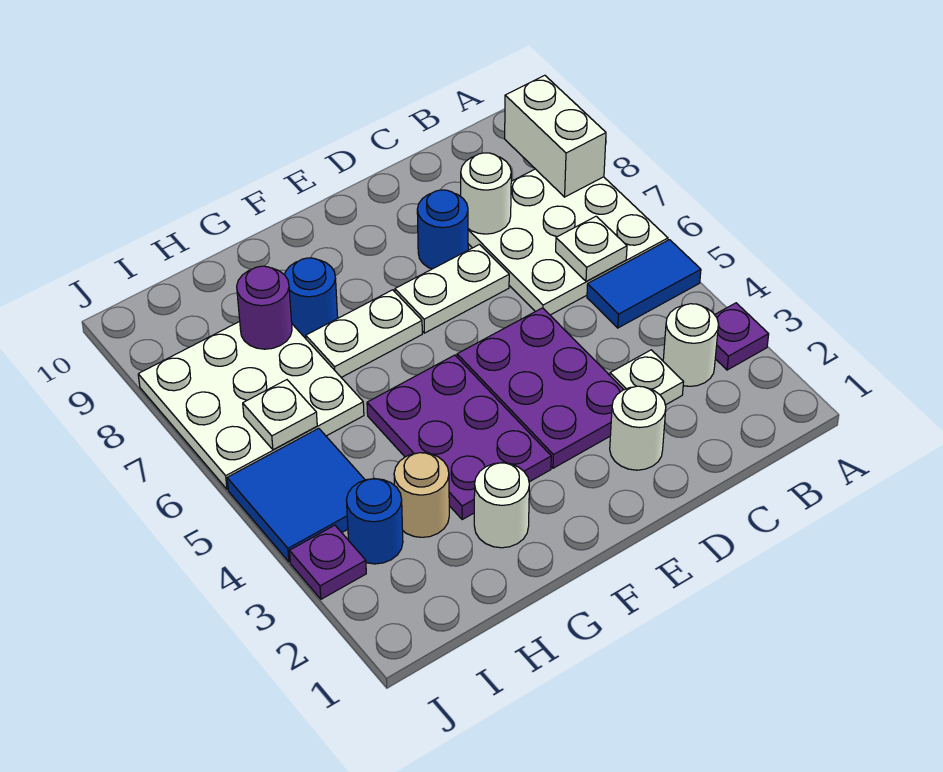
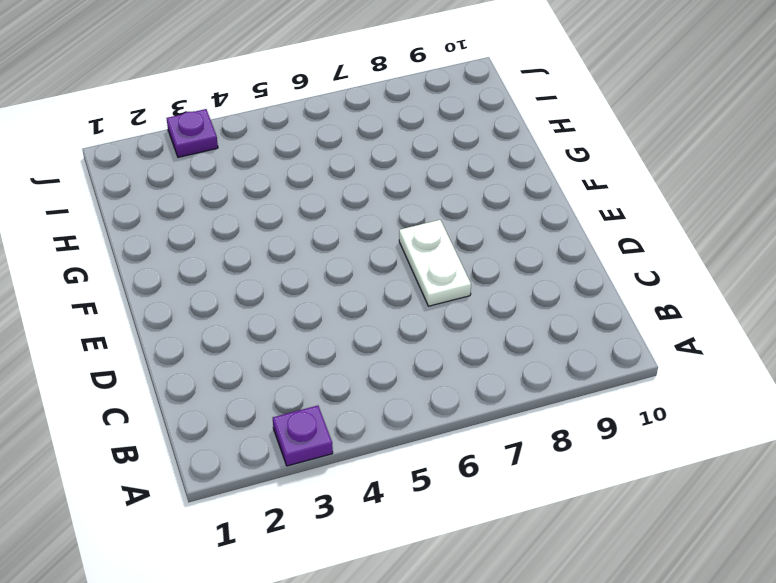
none -> blue 1x2 tile [587,240,701,328]
none -> white 3x3 plate [468,169,668,315]
none -> white 1x1 round brick [663,304,718,386]

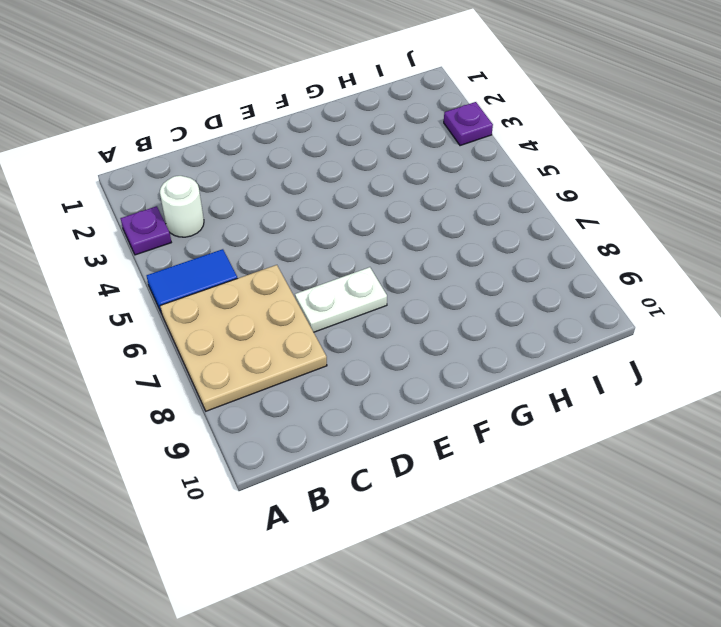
tan 3x3 plate [160,265,327,411] -> white 3x3 plate [468,169,668,315]
none -> white 1x1 plate [610,350,684,405]
none -> white 1x1 round brick [610,386,666,470]
none -> purple 2x3 plate [457,308,624,468]

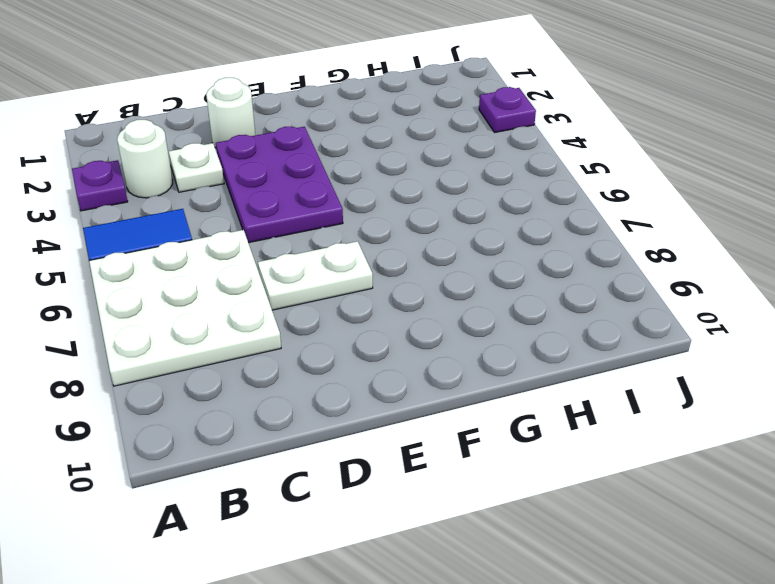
none -> blue 1x1 round brick [417,190,468,269]
none -> purple 2x3 plate [367,355,551,519]
none -> white 1x2 plate [306,290,422,377]

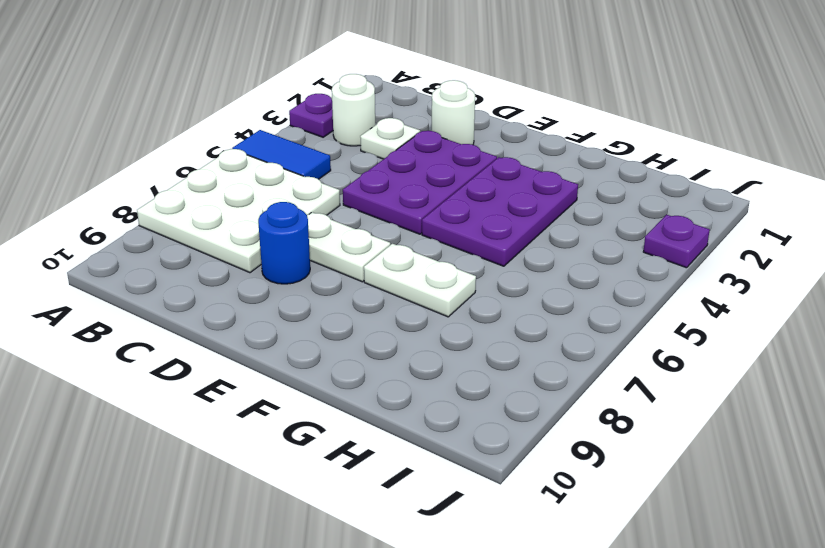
none -> white 1x1 round brick [474,463,529,548]
none -> blue 1x1 round brick [285,258,338,339]
none -> tan 1x1 round brick [394,453,449,537]

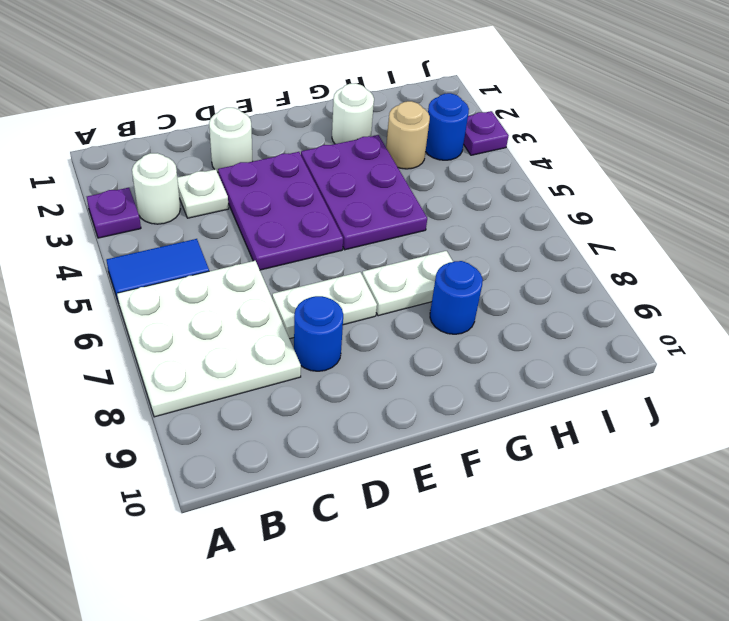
none -> white 3x3 plate [138,321,364,489]
none -> blue 2x2 tile [227,428,365,562]
none -> white 1x2 brick [505,75,606,197]

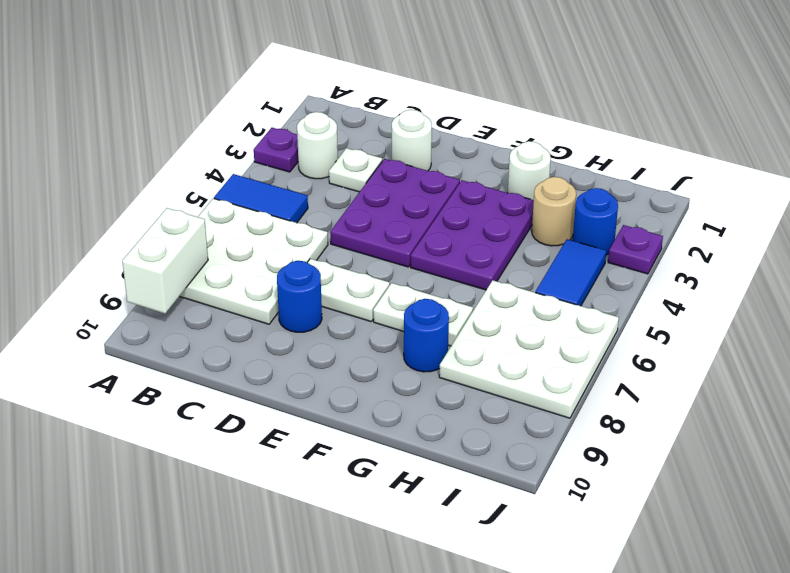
blue 1x2 tile [535,239,606,306] -> blue 2x2 tile [227,428,365,562]
none -> white 1x1 plate [556,216,627,282]
none -> white 1x1 round brick [461,153,511,234]
none -> purple 1x1 round brick [237,266,292,349]

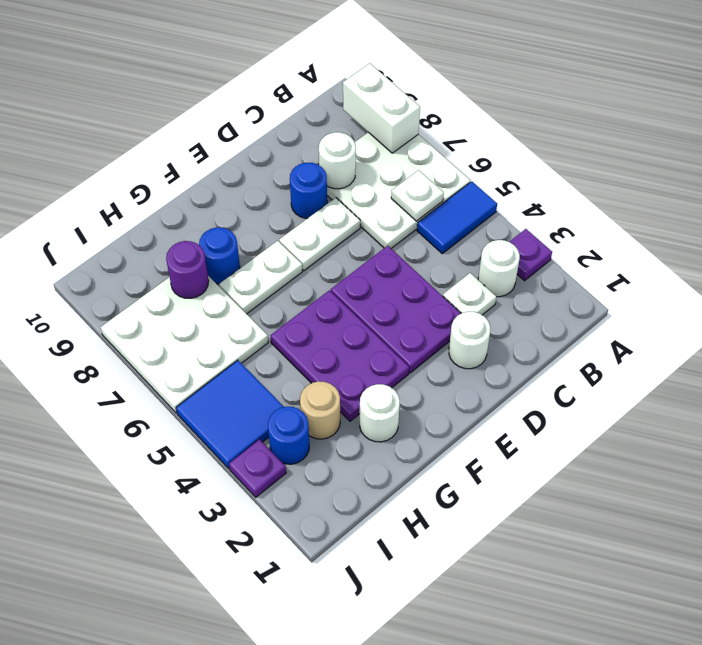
none -> white 1x1 plate [243,380,317,450]

